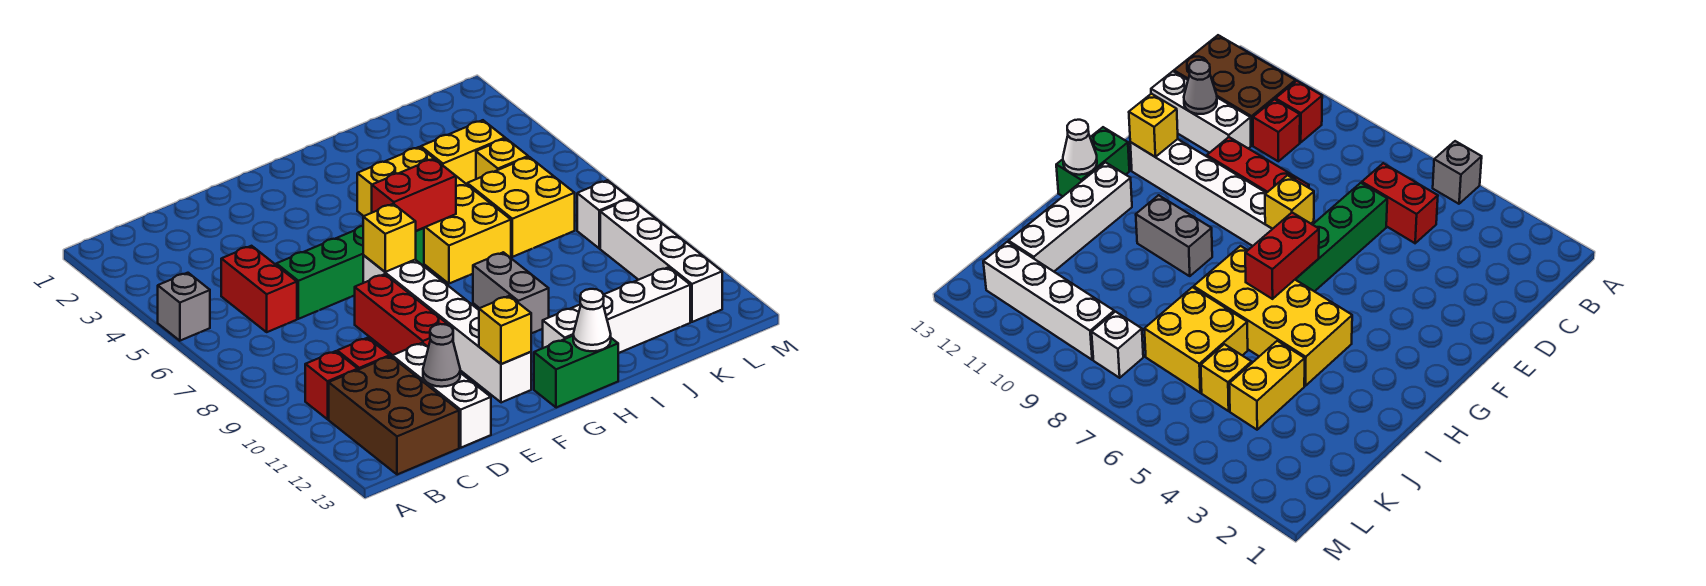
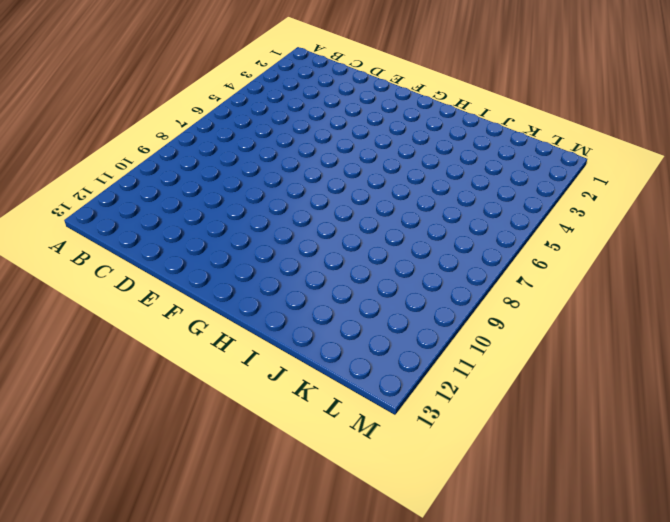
none -> grey 1x1 brick [158,273,210,341]
none -> red 1x1 brick [305,351,358,419]
none -> brown 2x3 brick [329,356,459,475]

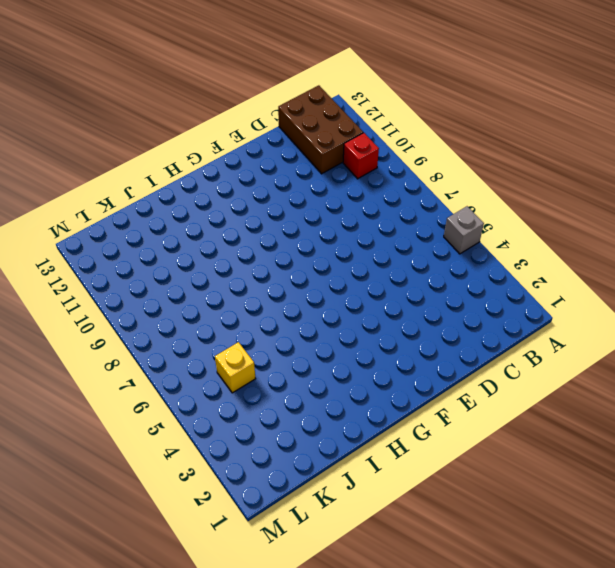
none -> red 1x2 brick [221,246,297,332]
none -> red 1x1 brick [337,338,390,370]
none -> green 1x4 brick [276,226,424,319]

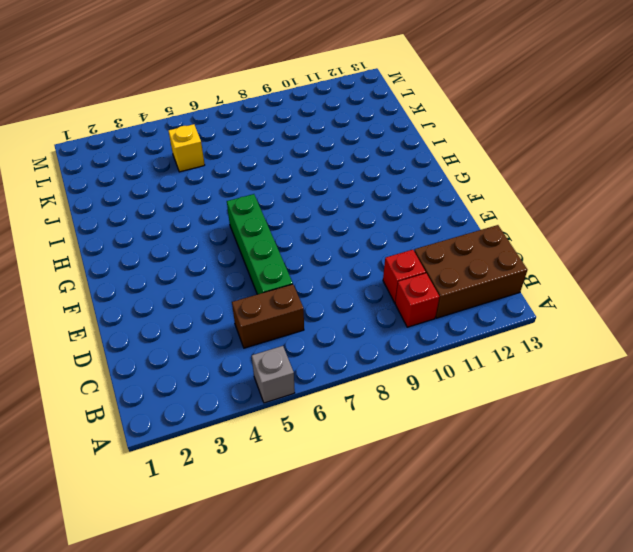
brown 1x2 brick [232,284,304,348] -> red 1x2 brick [221,246,297,332]
none -> white 1x3 brick [392,343,491,448]
none -> red 1x3 brick [355,274,453,355]
none -> white 1x6 brick [363,255,531,403]

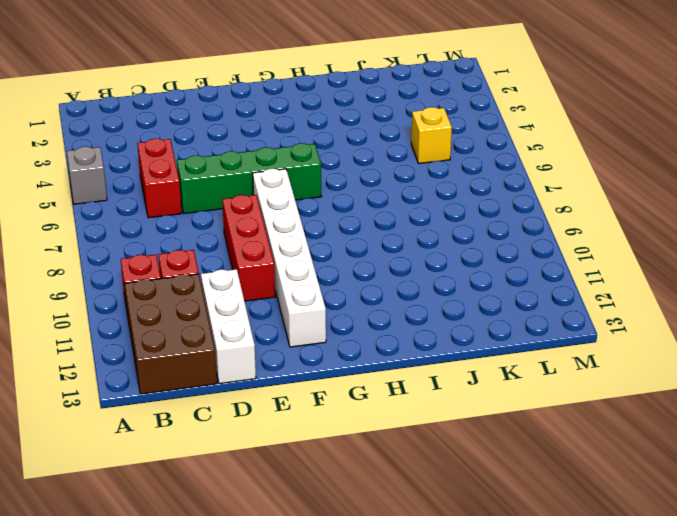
none -> green 1x2 brick [534,336,618,408]
none -> yellow 2x4 brick [357,147,511,284]
none -> grey 1x2 brick [473,252,549,334]

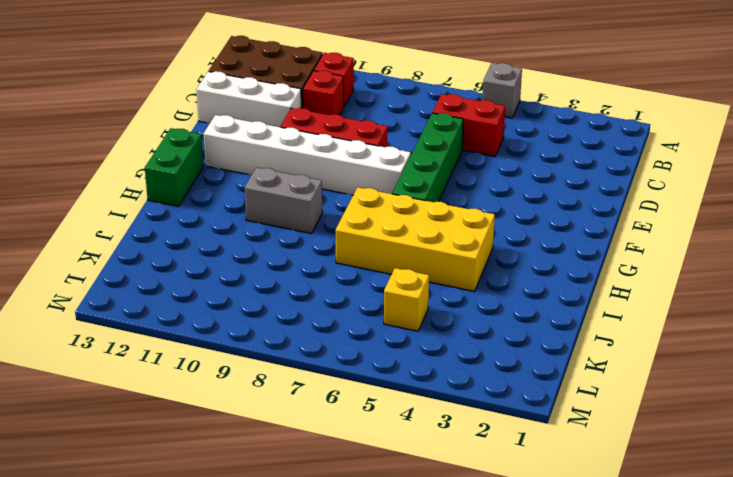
none -> white 1x4 brick [543,267,690,353]
none -> yellow 1x2 brick [421,120,505,184]
none -> yellow 2x2 brick [467,157,575,257]

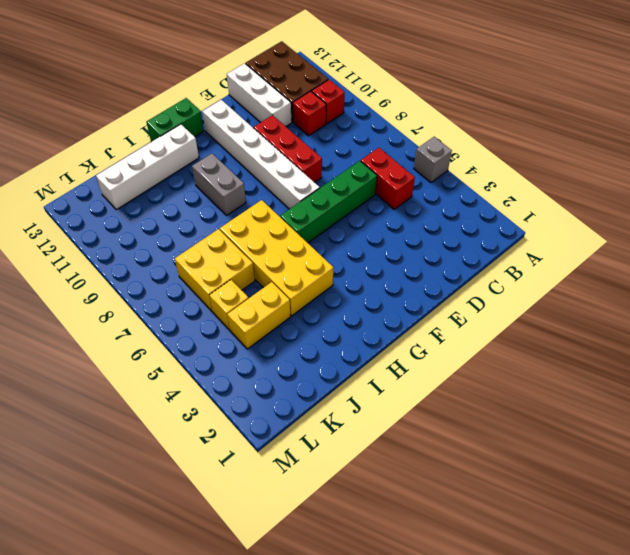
none -> white 1x1 brick [577,180,630,248]
none -> white 1x4 brick [600,199,722,322]
none -> grey 1x1 cone [423,324,460,387]

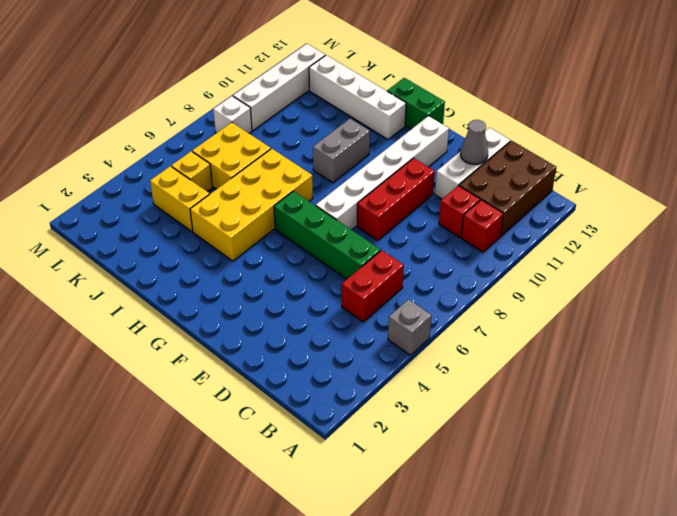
none -> yellow 1x1 brick [363,204,416,272]
none -> yellow 1x1 brick [479,296,531,364]
none -> red 1x2 brick [372,159,456,231]

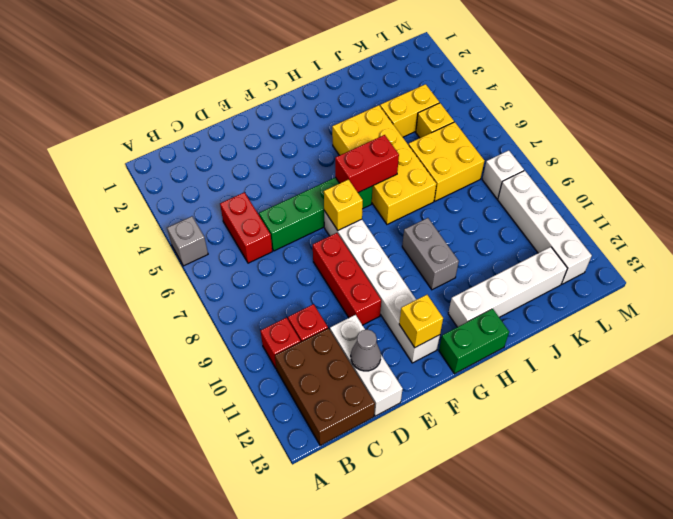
none -> white 1x1 cone [573,289,611,351]

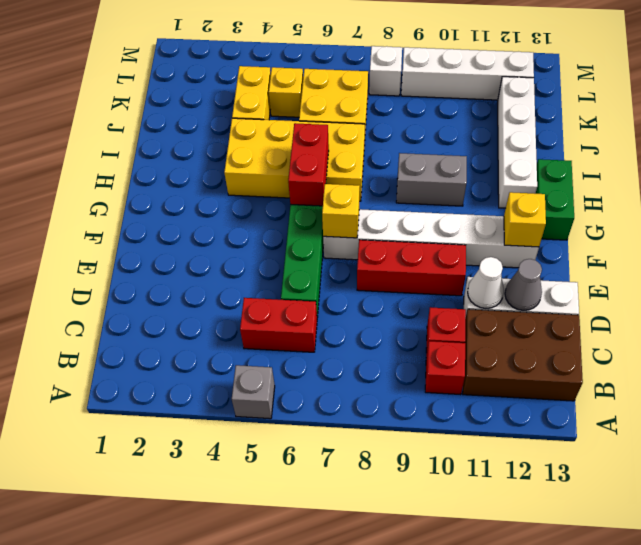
white 1x1 cone [468,257,504,309] -> white 1x1 cone moved to [573,289,611,351]

